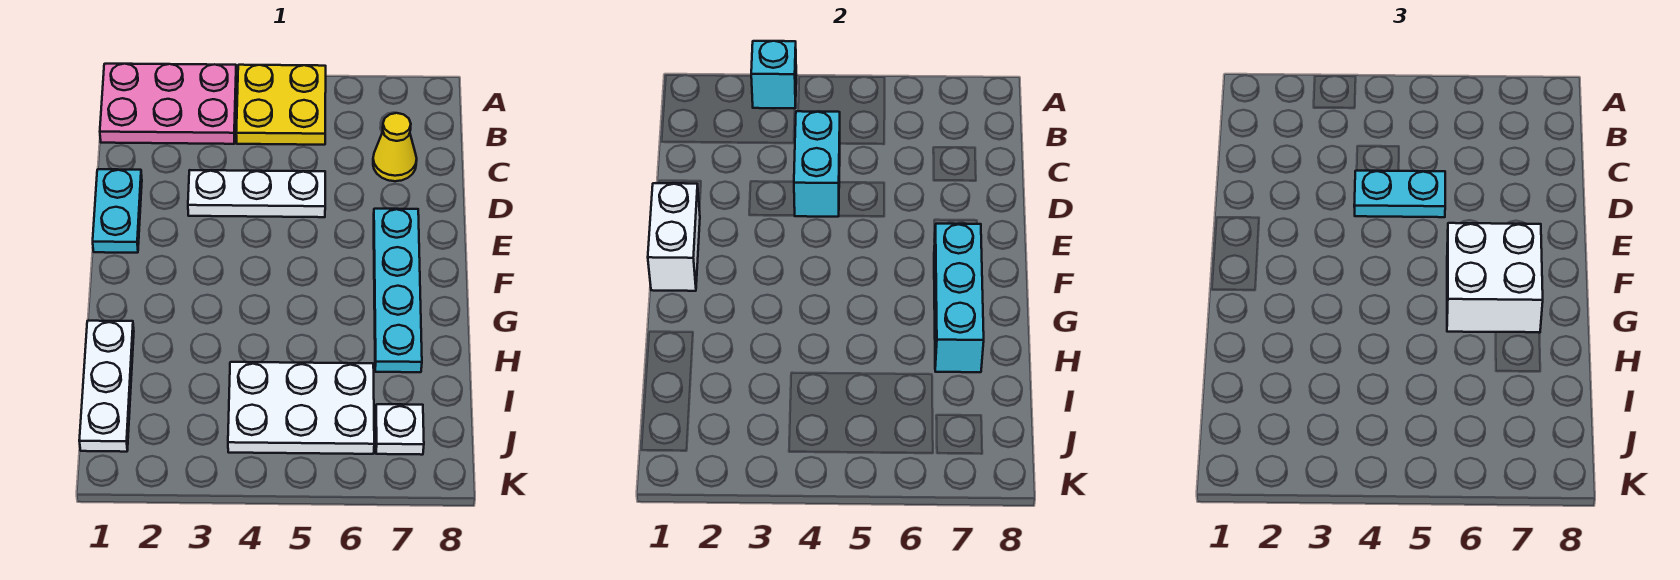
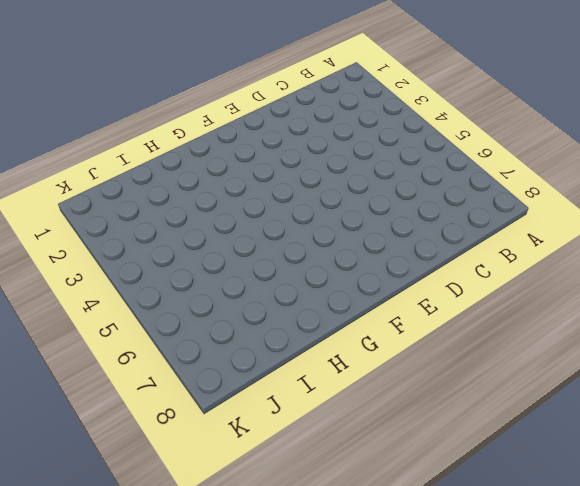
none -> pink 2x3 plate [100,64,236,144]
none -> yellow 2x2 plate [236,65,326,145]
none -> yellow 1x1 cone [373,113,417,181]

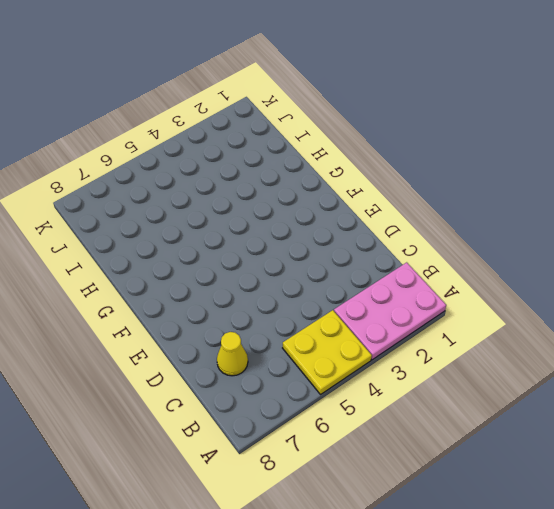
none -> cyan 1x2 plate [93,169,142,253]
none -> white 1x3 plate [188,170,325,217]
none -> cyan 1x4 plate [374,209,422,372]

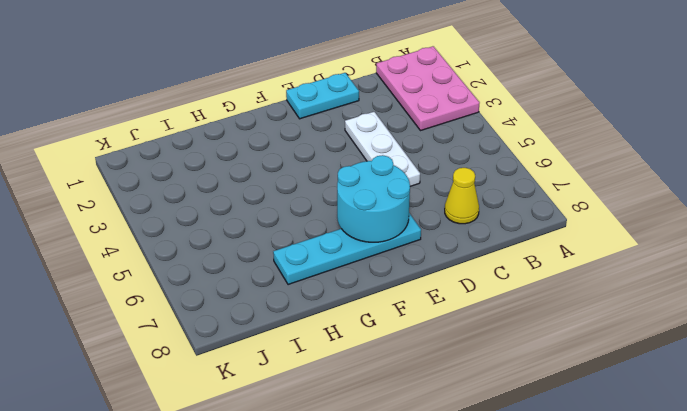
cyan 2x2 round brick [337,155,410,242] -> cyan 1x3 brick [934,224,984,372]
none -> yellow 2x2 plate [236,65,326,145]
none -> white 1x3 plate [79,321,134,452]
none -> white 2x3 plate [228,362,374,454]

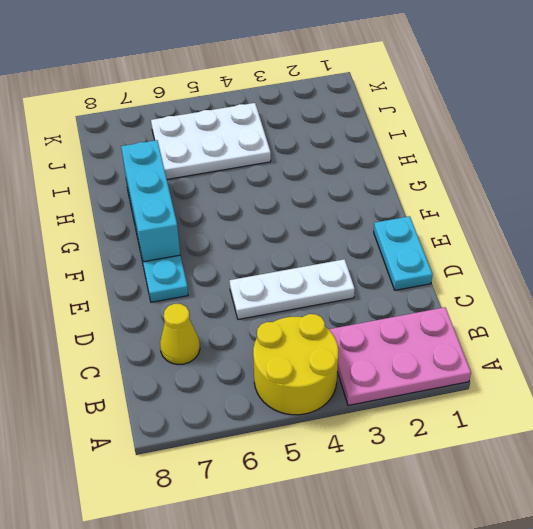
yellow 2x2 round brick [253,314,338,415] -> yellow 2x2 plate [236,65,326,145]
none -> white 1x3 plate [79,321,134,452]
none -> white 1x1 plate [376,404,424,455]
none -> cyan 1x1 brick [751,41,796,108]

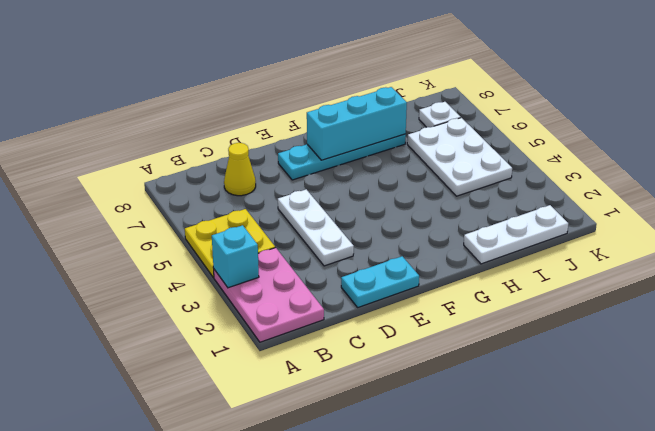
none -> cyan 1x2 brick [794,111,840,217]
none -> white 1x2 brick [648,183,700,291]
none -> cyan 1x2 plate [1354,171,1445,217]

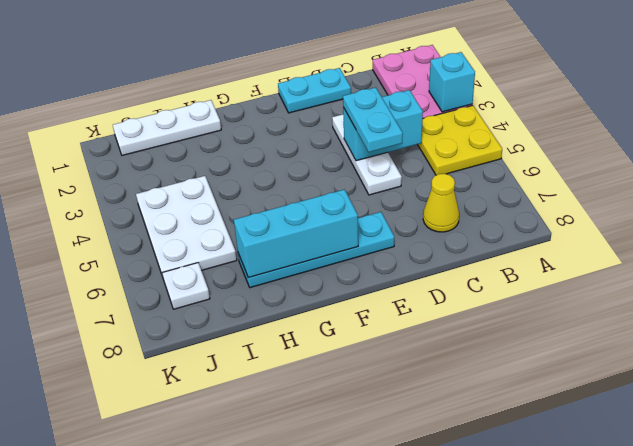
none -> white 1x2 brick [648,183,700,291]
none -> white 2x2 brick [1447,223,1543,333]

